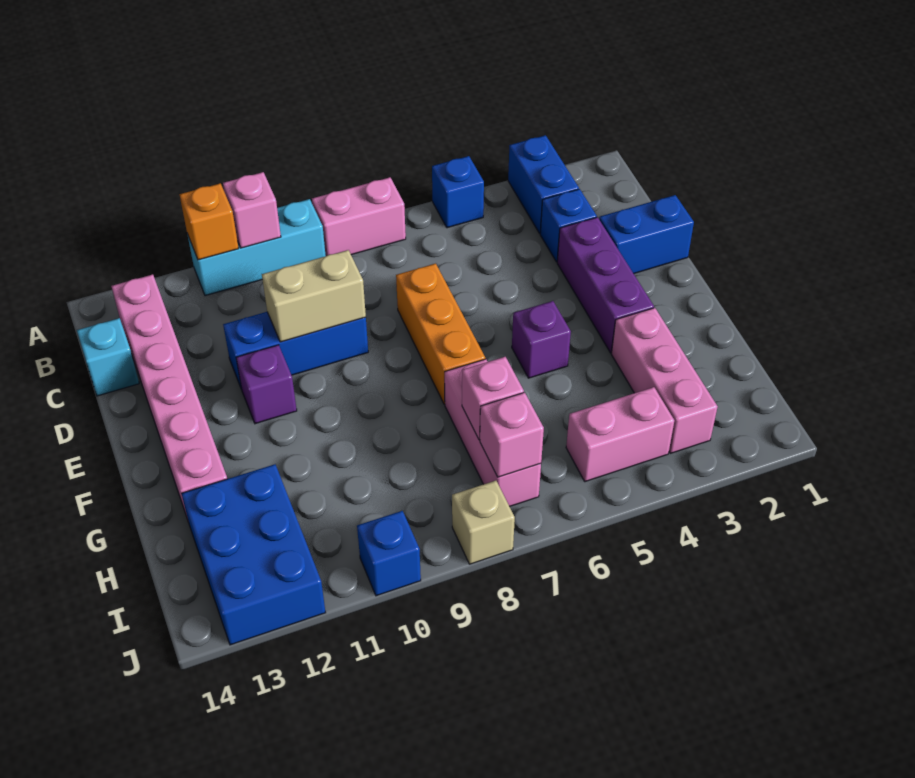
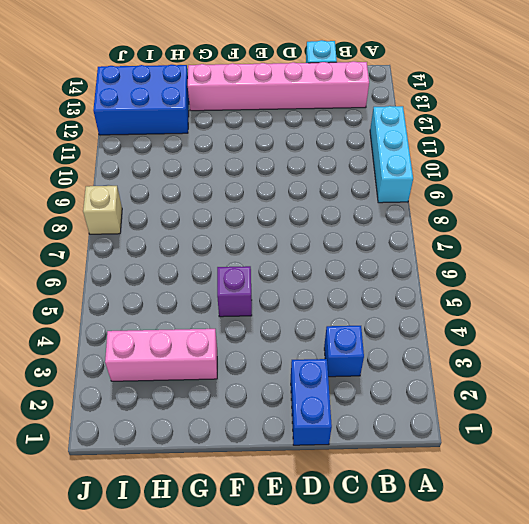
none -> blue 1x2 brick [508,135,579,233]
none -> blue 1x1 brick [432,156,484,228]
none -> pink 1x2 brick [312,177,406,256]

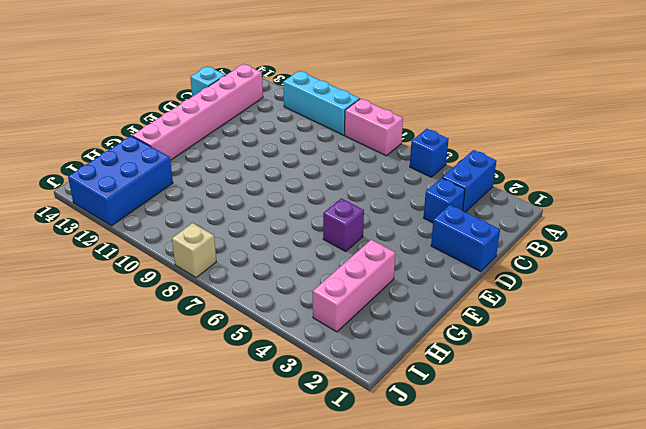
none -> purple 1x3 brick [557,217,654,353]
none -> orange 1x3 brick [396,263,485,404]
none -> blue 1x3 brick [223,312,368,390]

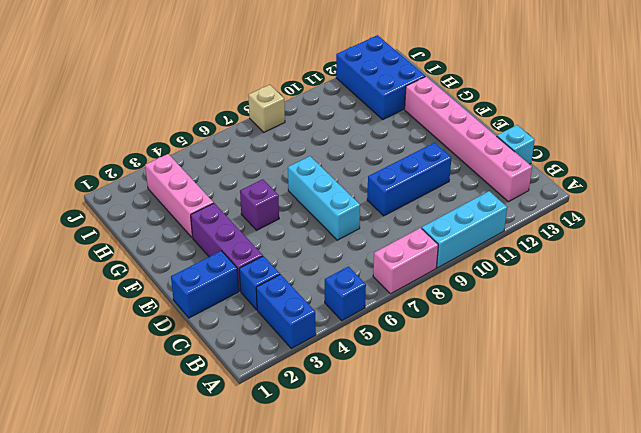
cyan 1x3 brick [288,156,360,240] -> orange 1x3 brick [396,263,485,404]
none -> purple 1x1 brick [236,345,297,424]
none -> pink 1x3 brick [445,359,541,506]
none -> pink 1x2 brick [566,387,674,482]

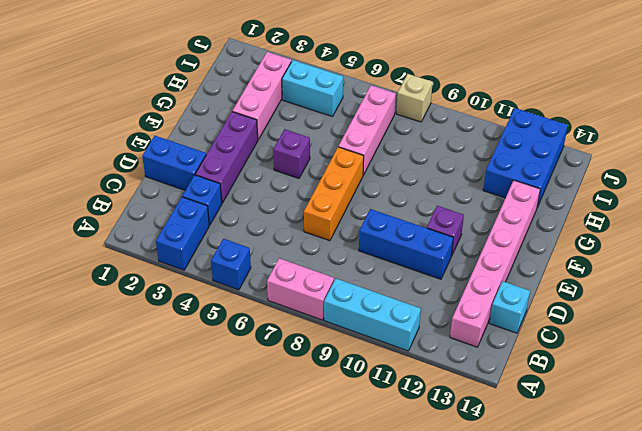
cyan 1x2 brick [282,60,343,117] -> pink 1x2 brick [566,387,674,482]
none -> blue 1x1 brick [357,511,421,596]
none -> pink 1x1 brick [223,172,281,248]
none -> orange 1x1 brick [179,183,239,260]

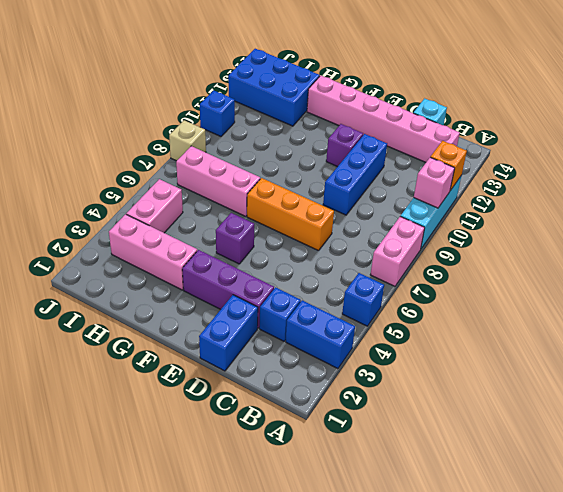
none -> tan 1x2 brick [262,250,366,342]
none -> pink 1x1 brick [462,357,524,440]
none -> pink 1x1 brick [480,392,544,477]

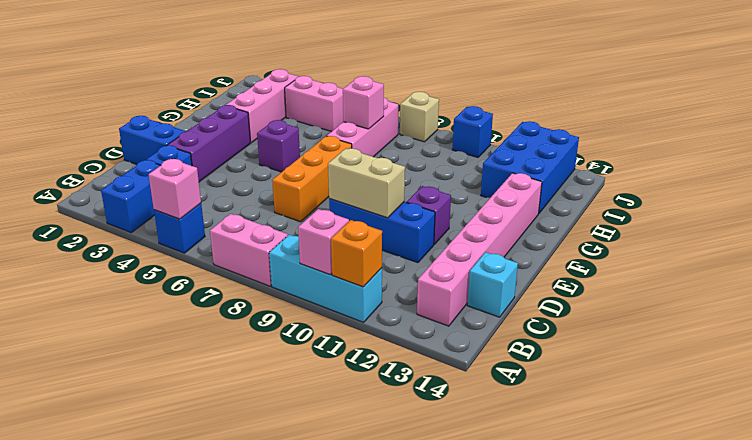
pink 1x1 brick [149,159,201,219] -> pink 1x1 brick moved to [480,392,544,477]

